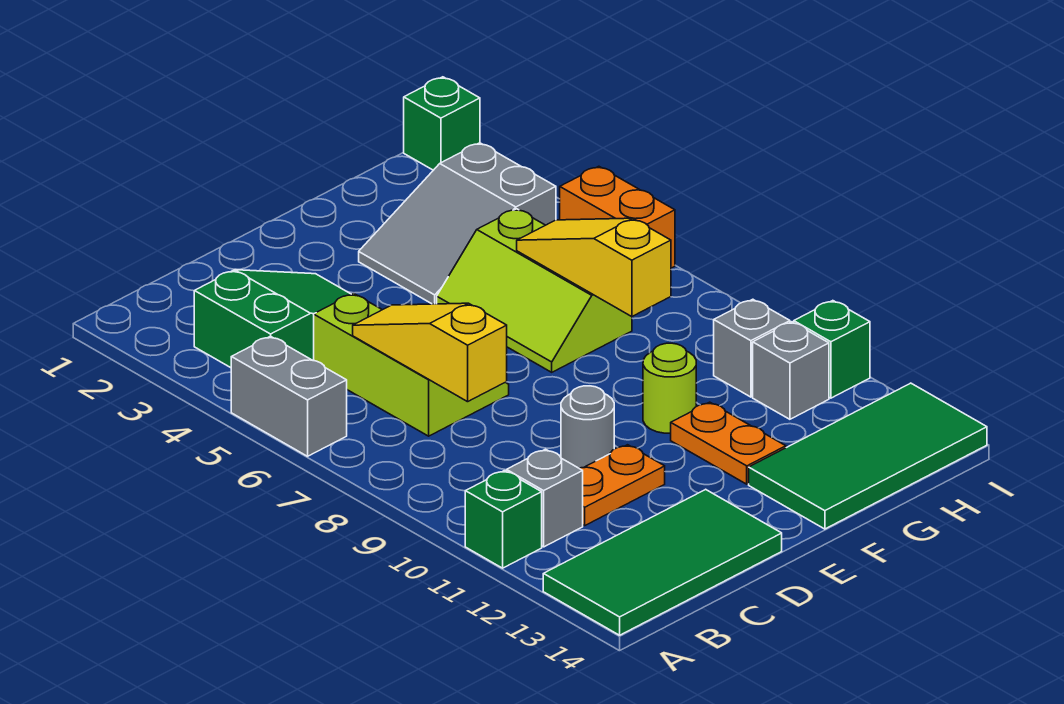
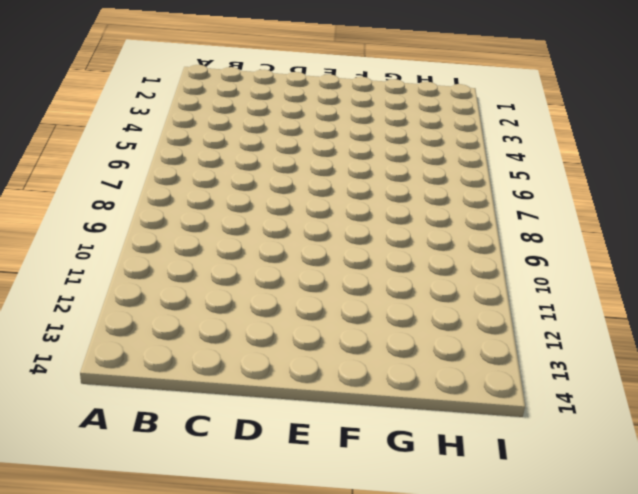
none -> grey 1x2 brick [231,336,347,456]
none -> green 1x1 brick [465,471,542,568]
none -> green 2x4 tile [543,489,782,635]

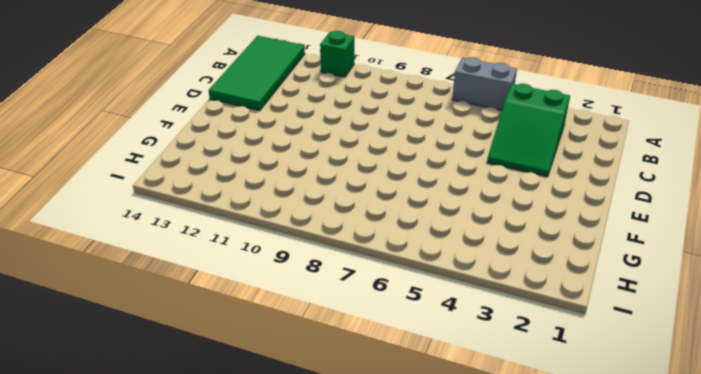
none -> grey 1x1 brick [507,449,583,547]
none -> lime 2x3 slope [314,293,509,436]
none -> orange 1x2 plate [579,445,665,526]

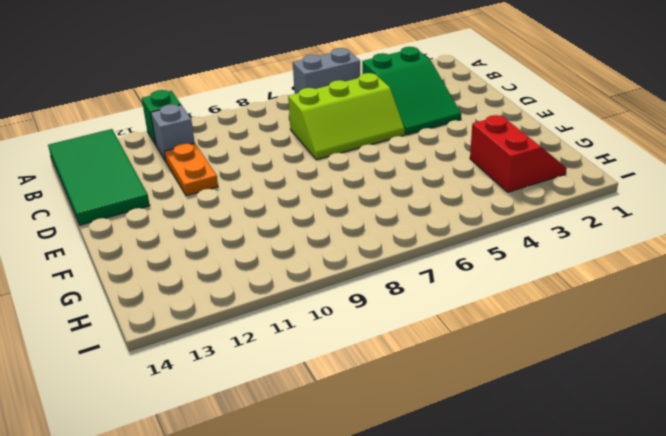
red 2x2 slope [470,115,567,192] -> grey 2x3 slope [359,143,556,304]
none -> grey 1x1 round brick [561,386,614,468]
none -> lime 2x3 slope [437,209,632,372]
none -> lime 1x1 round brick [643,343,696,433]

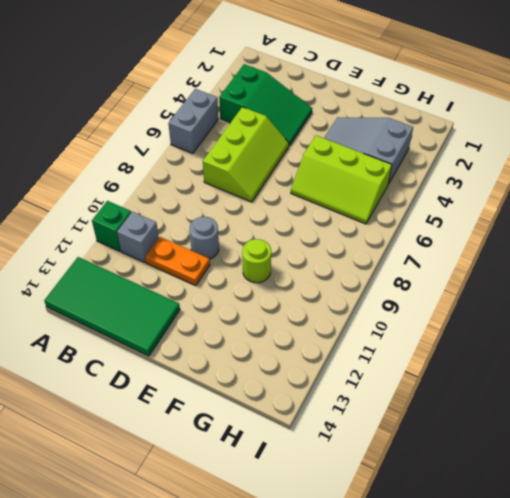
lime 2x3 slope [291,135,392,224] -> lime 2x3 slope turned to [437,209,632,372]
none -> orange 1x2 plate [671,402,786,484]
none -> green 2x4 tile [749,383,987,529]
none -> grey 1x1 brick [714,299,790,397]

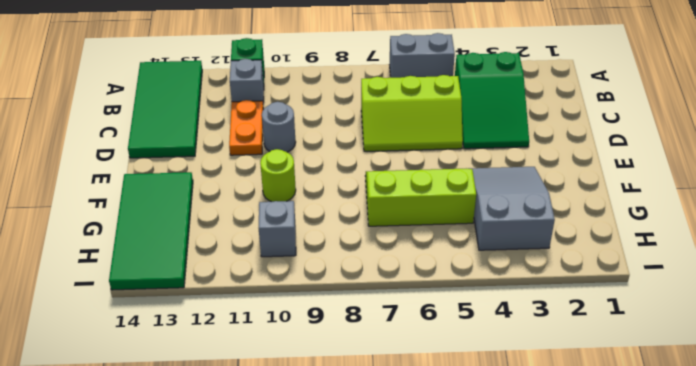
none -> orange 1x2 plate [671,402,786,484]
none -> grey 1x1 brick [753,322,829,419]
none -> green 1x1 brick [404,77,480,170]

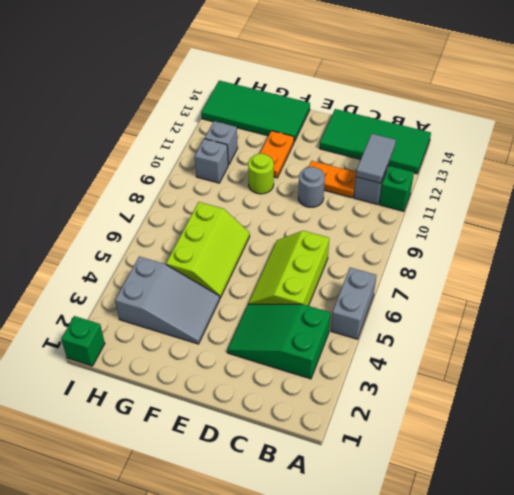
grey 1x2 tile [356,134,396,183] -> none
none -> orange 1x2 brick [560,166,675,268]
none -> green 1x1 brick [794,301,870,398]
none -> yellow 1x3 slope [353,303,507,402]

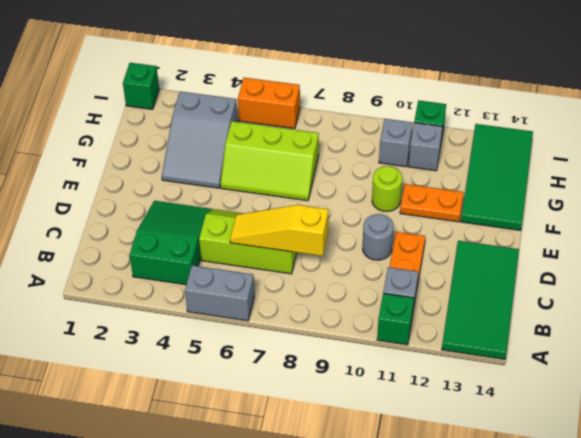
none -> yellow 1x3 slope [517,218,671,317]

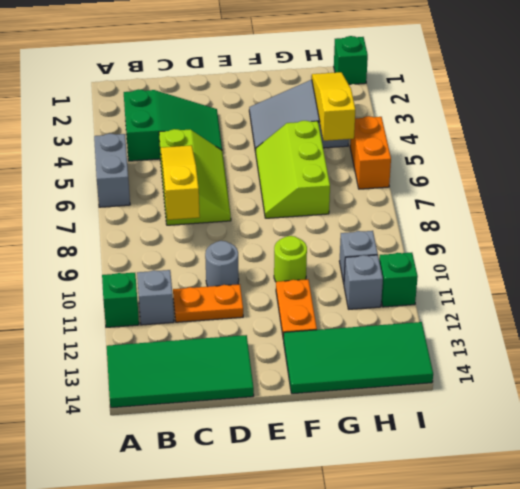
yellow 1x3 slope [312,72,355,141] -> yellow 1x3 slope moved to [517,218,671,317]

